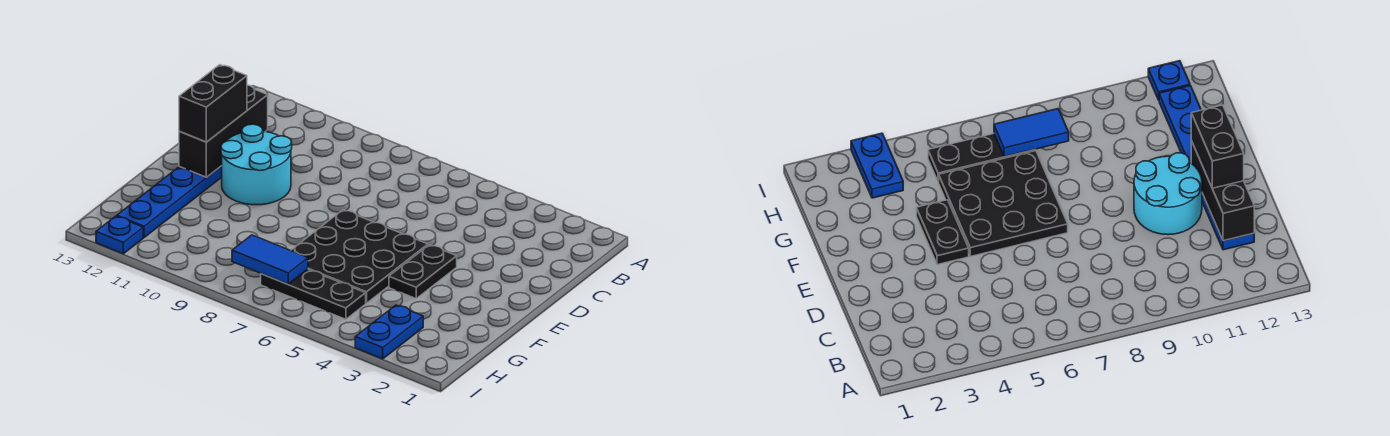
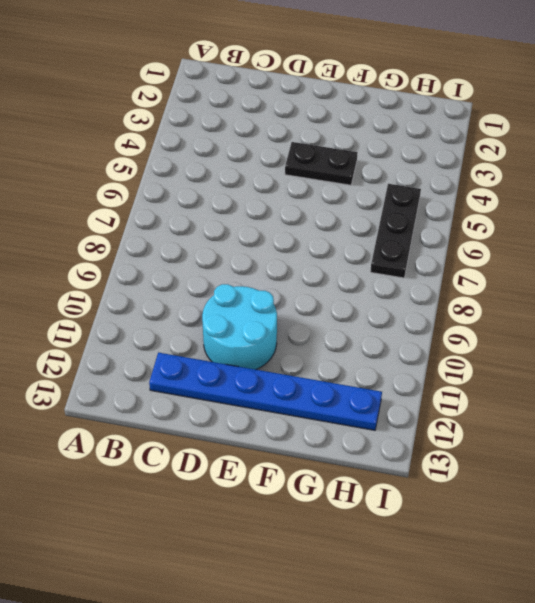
none -> black 3x3 plate [291,210,428,303]
none -> blue 1x2 plate [355,305,423,359]

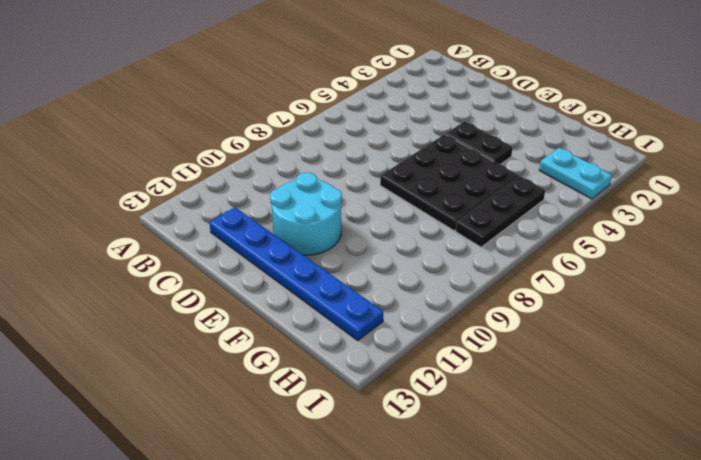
cyan 1x2 plate [539,148,612,199] -> blue 1x2 plate [355,305,423,359]
none -> blue 1x1 plate [96,216,143,254]
none -> black 1x3 brick [179,85,268,177]

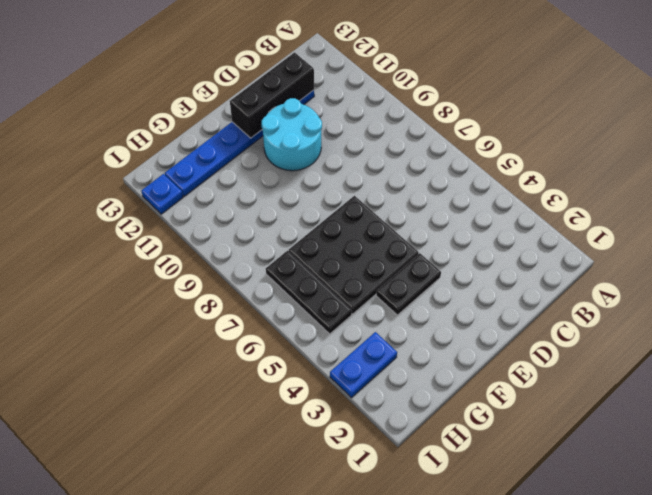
none -> blue 1x2 tile [232,235,308,284]
none -> black 1x2 brick [179,65,247,142]

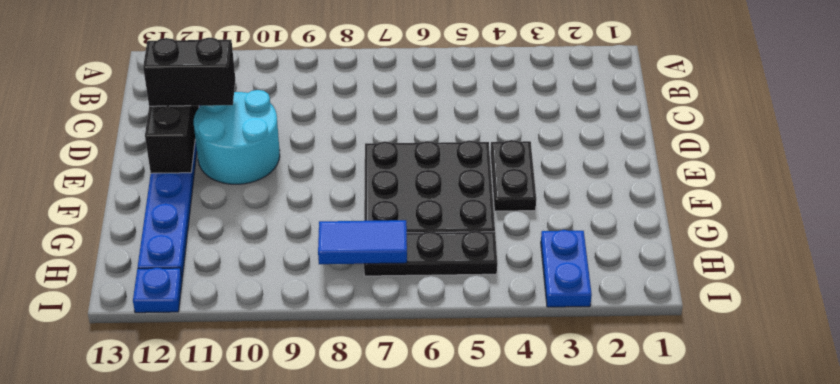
black 1x2 brick [143,38,235,106] -> black 1x2 brick turned to [179,65,247,142]

